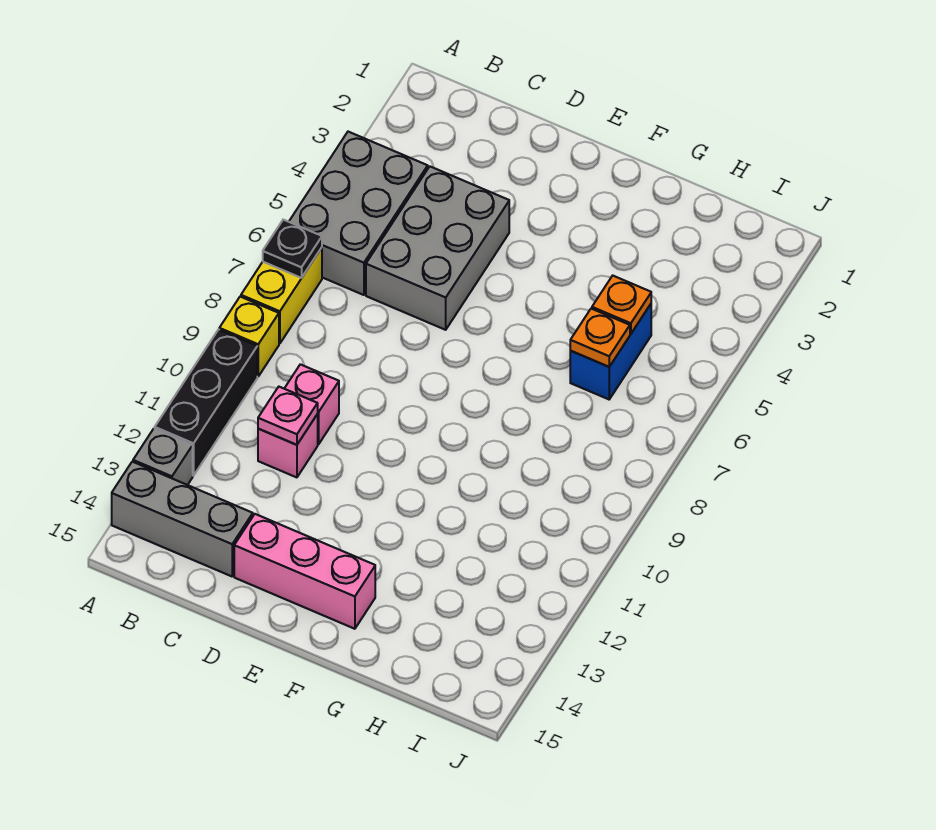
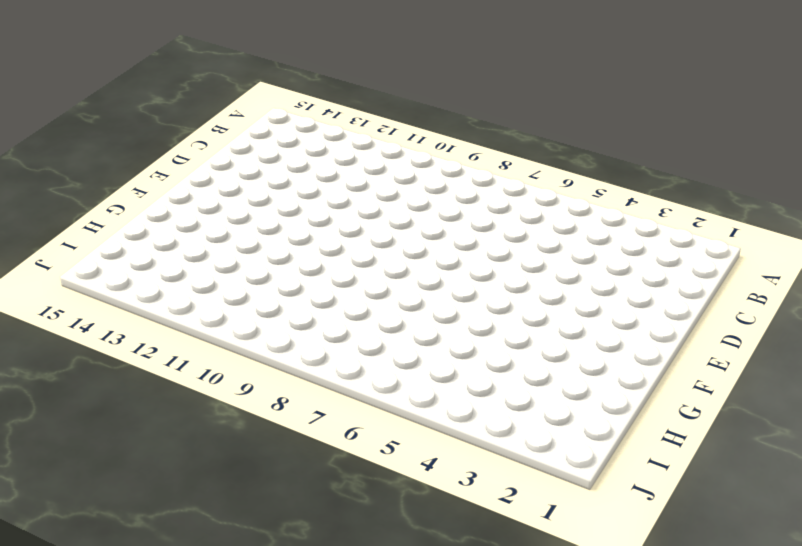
none -> grey 2x3 brick [289,132,428,295]
none -> yellow 1x2 brick [241,248,322,344]
none -> yellow 1x1 brick [219,297,279,376]

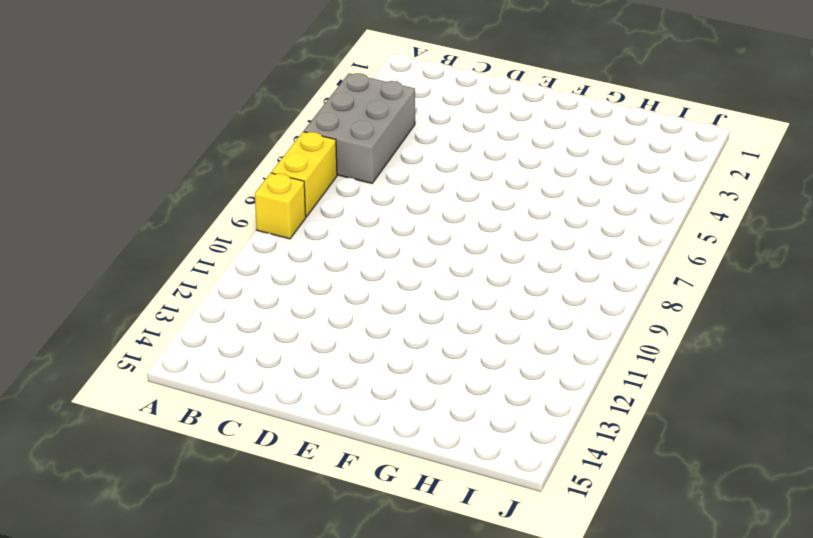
none -> black 1x3 brick [155,330,257,476]
none -> grey 1x1 brick [133,429,193,485]
none -> grey 1x3 brick [112,462,253,576]

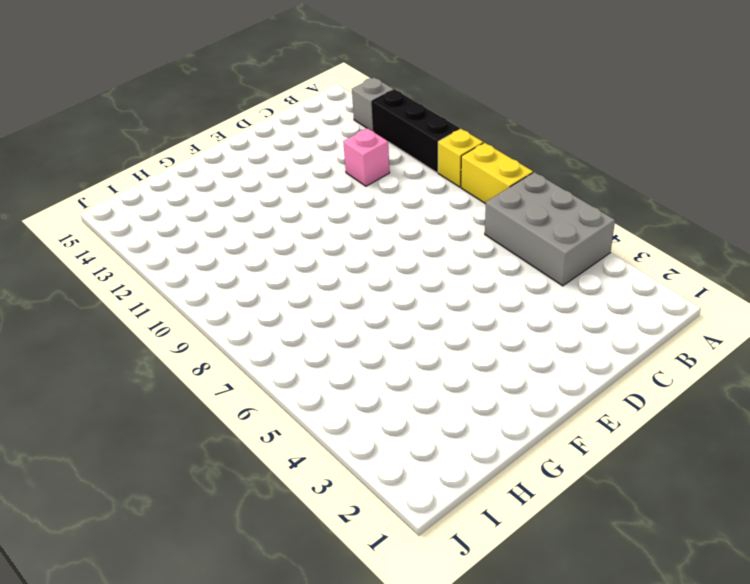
none -> grey 1x3 brick [112,462,253,576]
none -> grey 2x3 brick [366,167,509,330]
none -> pink 1x1 brick [284,364,339,445]

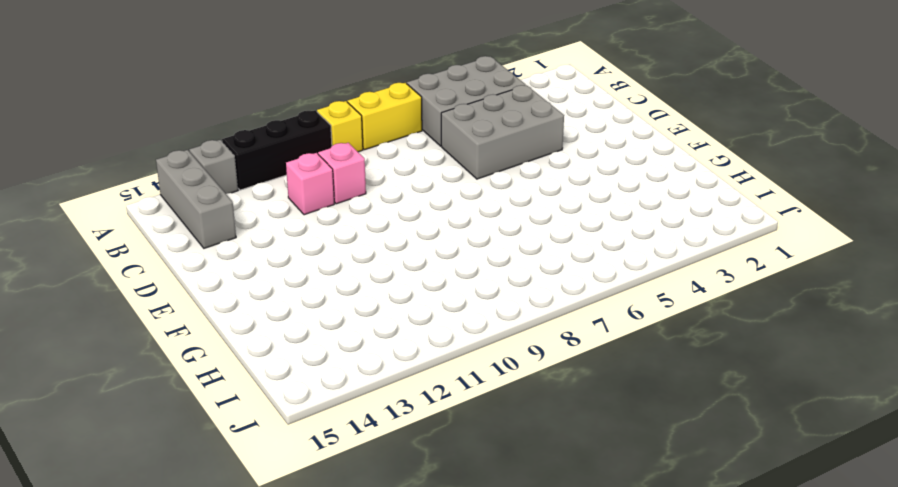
none -> pink 1x3 brick [234,514,375,629]
none -> blue 1x2 brick [570,304,651,399]
none -> black 1x1 plate [263,220,322,278]

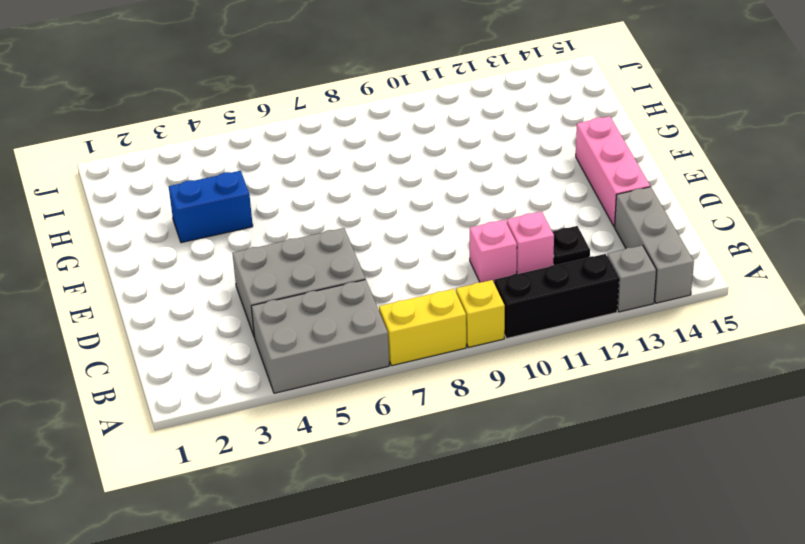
black 1x1 plate [552,226,590,265] -> black 1x1 plate moved to [263,220,322,278]
blue 1x2 brick [169,171,253,243] -> blue 1x2 brick moved to [570,304,651,399]
none -> pink 1x1 plate [258,387,318,445]
none -> orange 1x1 plate [592,276,651,334]
none -> orange 1x1 plate [570,309,630,367]

